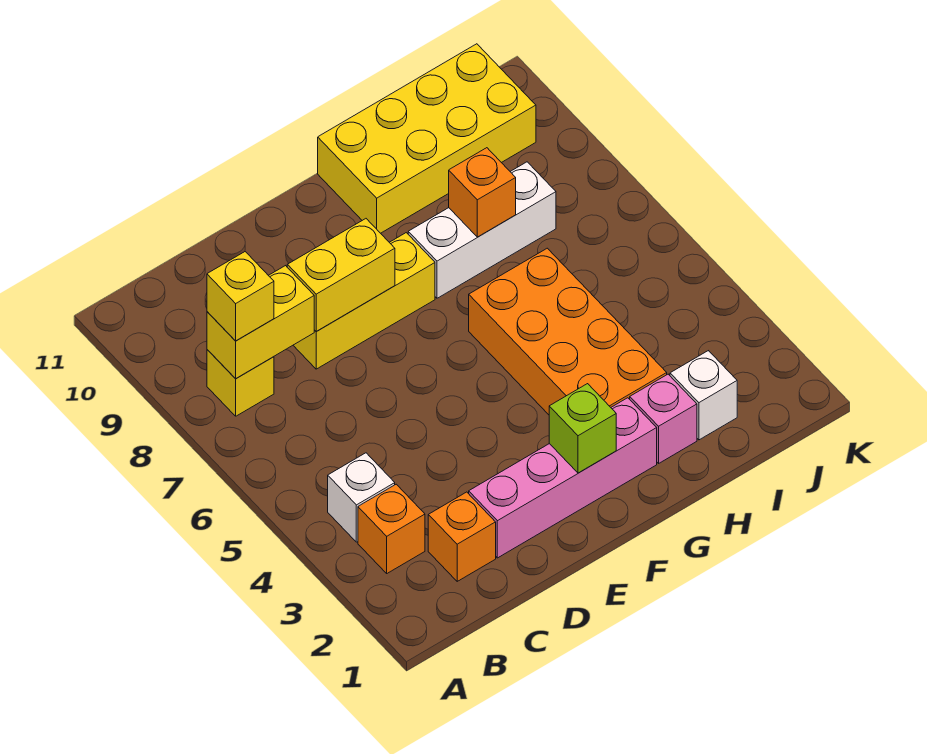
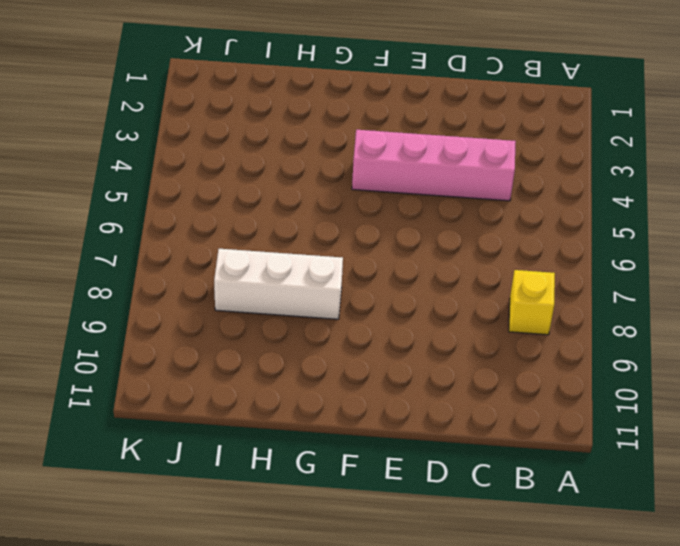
pink 1x4 brick [352,130,516,201] -> pink 1x4 brick moved to [469,398,657,558]
none -> orange 1x1 brick [358,484,425,573]
none -> white 1x1 brick [328,453,395,542]
none -> orange 1x1 brick [428,492,496,581]

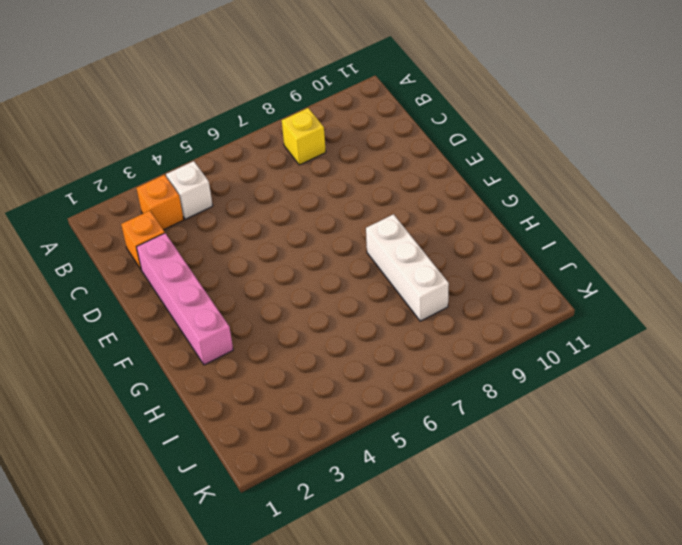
none -> yellow 1x3 brick [293,233,435,369]
none -> orange 2x4 brick [469,248,667,415]
none -> yellow 2x4 brick [318,44,536,233]

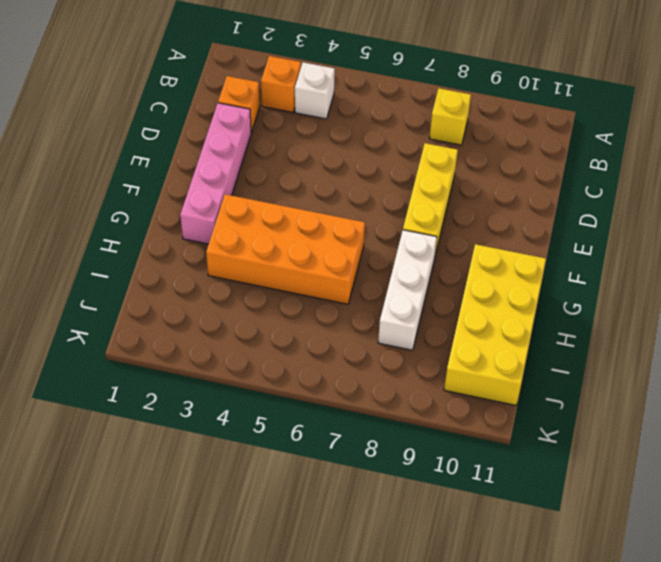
none -> pink 1x1 brick [630,374,697,463]
none -> white 1x1 brick [670,351,737,440]
none -> yellow 1x2 brick [207,266,314,379]

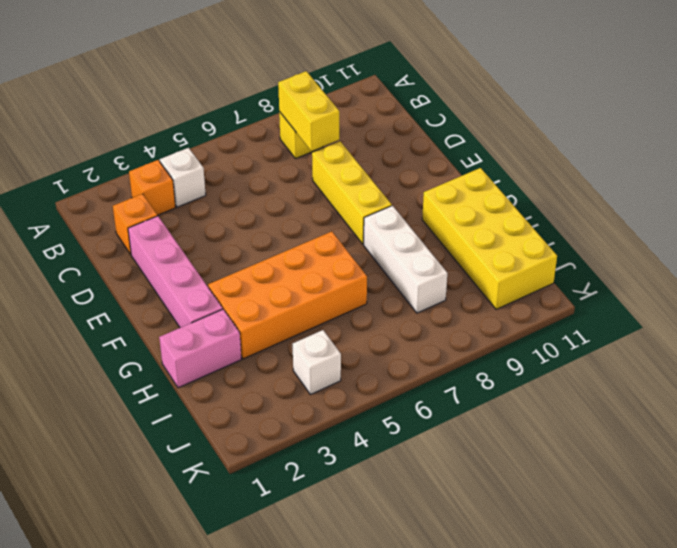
pink 1x2 brick [159,309,241,388] -> pink 1x1 brick [630,374,697,463]
white 1x1 brick [293,330,341,395] -> white 1x1 brick moved to [670,351,737,440]
none -> yellow 1x2 brick [287,219,395,331]
none -> lime 1x1 brick [549,384,616,473]
none -> orange 1x1 brick [449,148,516,237]

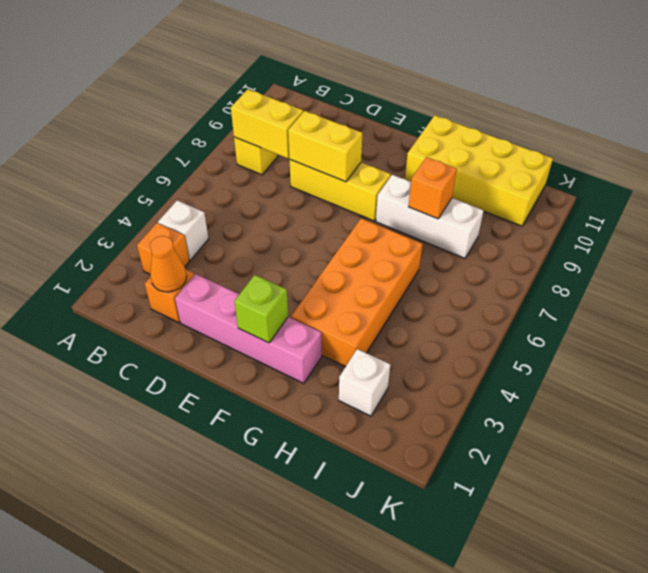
orange 1x1 cone [150,236,187,292] -> none
none -> pink 1x1 brick [630,374,697,463]
none -> yellow 1x1 brick [207,252,274,341]

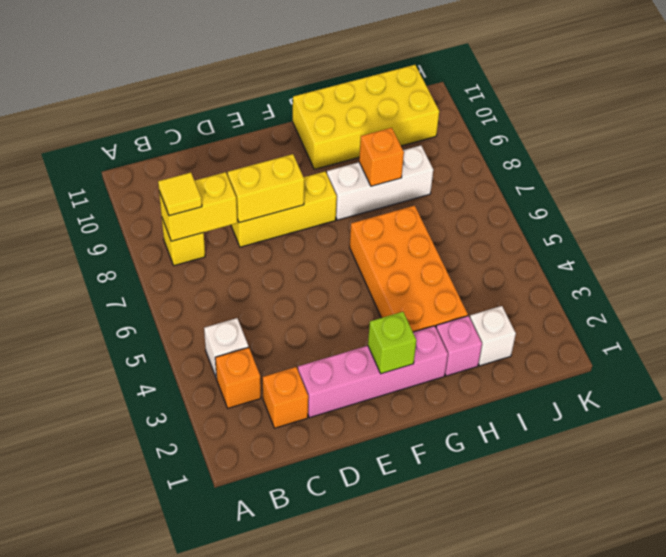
yellow 1x1 tile [158,173,202,216] -> yellow 1x1 brick [207,252,274,341]

